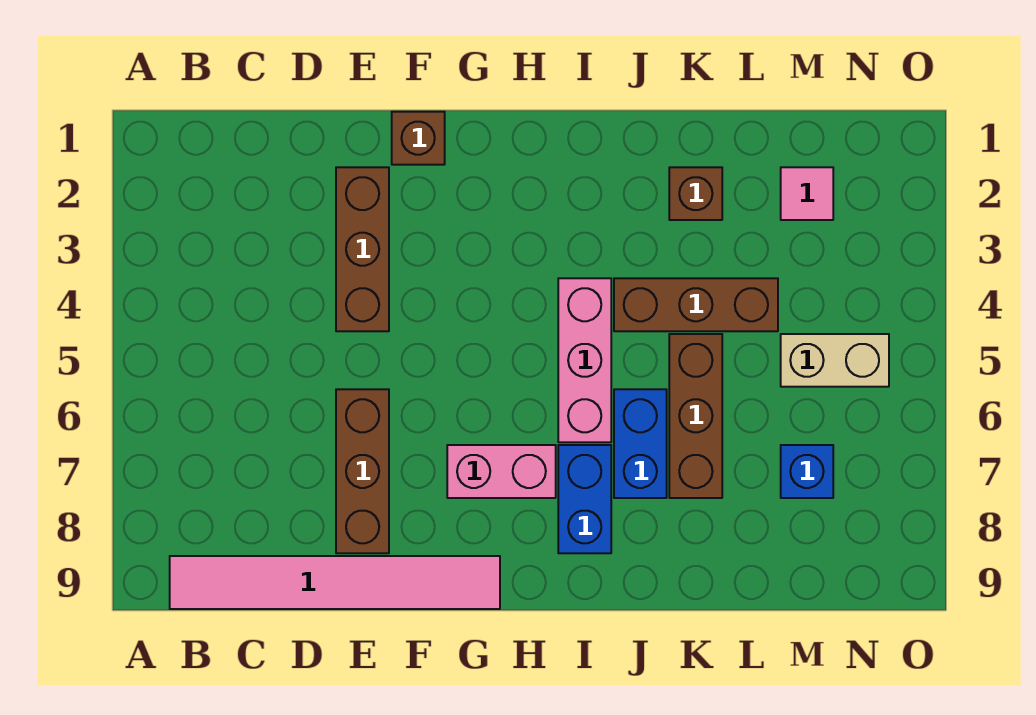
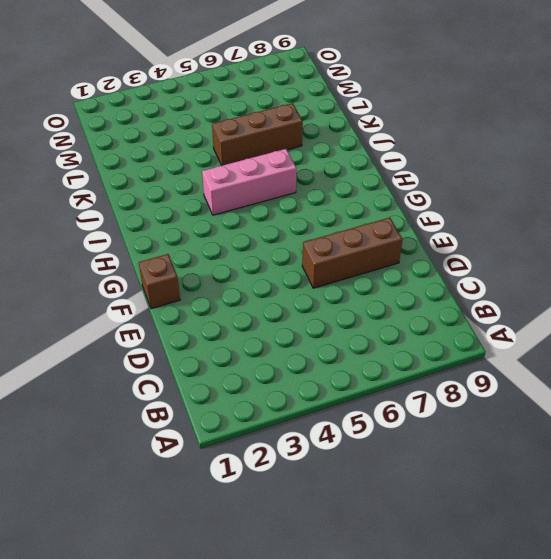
none -> pink 1x6 tile [170,556,500,609]
none -> brown 1x3 brick [336,167,389,331]
none -> pink 1x2 brick [447,445,556,498]

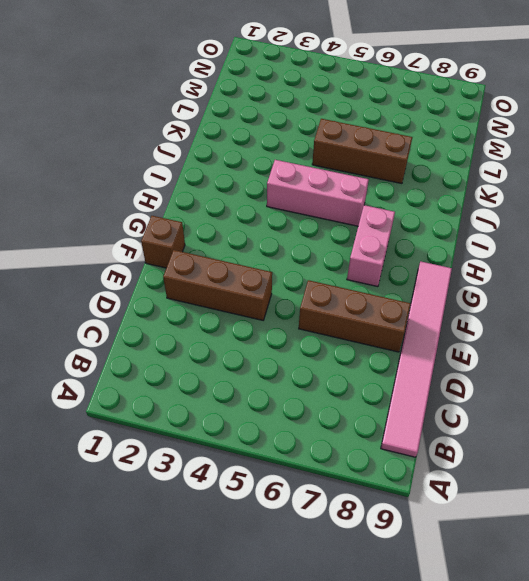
none -> blue 1x2 brick [558,445,611,553]
none -> brown 1x3 brick [614,278,778,331]
none -> blue 1x2 brick [614,389,667,498]

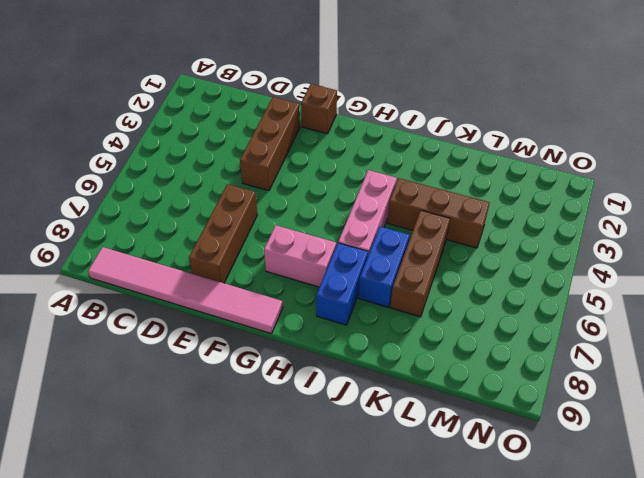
none -> brown 1x1 brick [669,167,722,220]
none -> pink 1x1 tile [781,167,833,220]
none -> tan 1x2 brick [781,334,889,387]

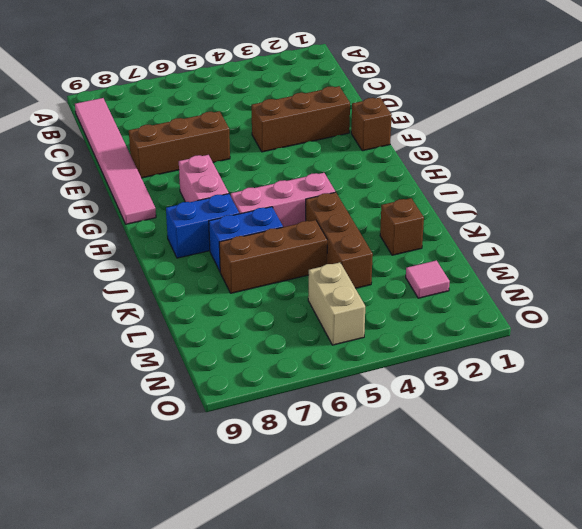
none -> blue 1x1 brick [781,445,833,498]

